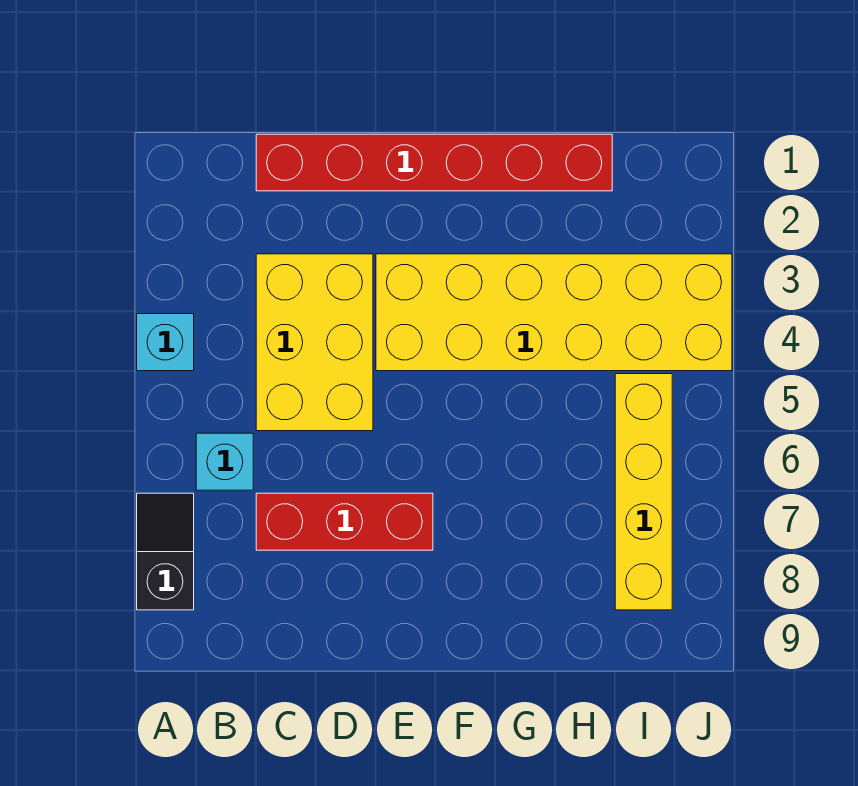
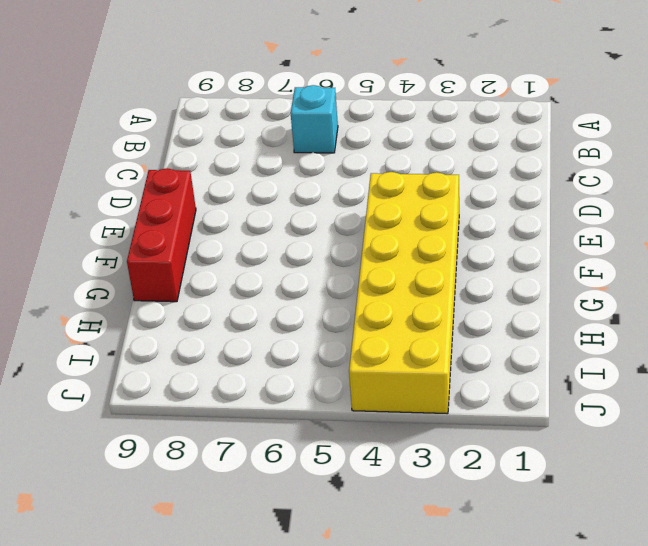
red 1x3 brick [127,168,196,302] -> red 1x3 brick moved to [256,493,433,550]
none -> cyan 1x1 brick [137,314,194,371]
none -> black 1x2 slope [137,493,194,610]

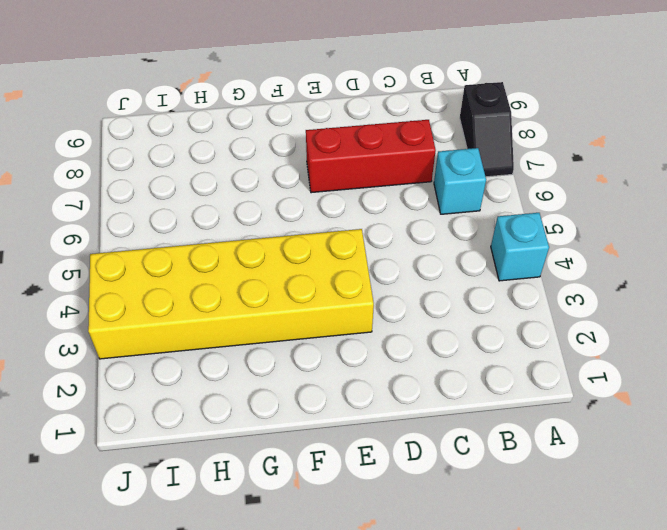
none -> red 1x6 brick [256,134,612,191]
none -> yellow 2x3 brick [256,254,373,431]

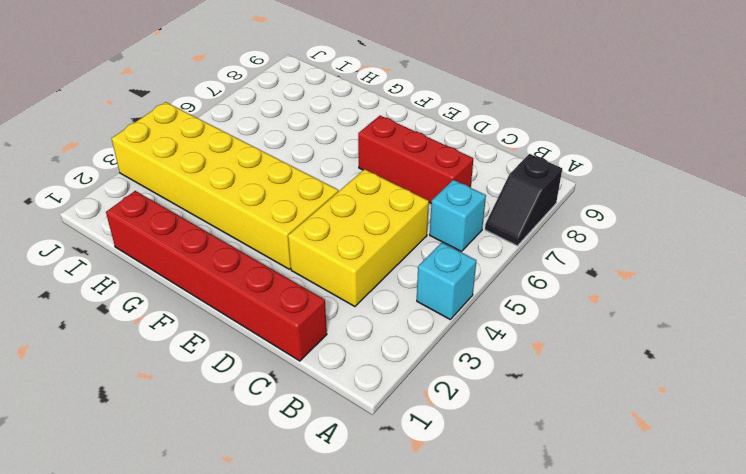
none -> yellow 1x4 brick [615,374,672,610]

